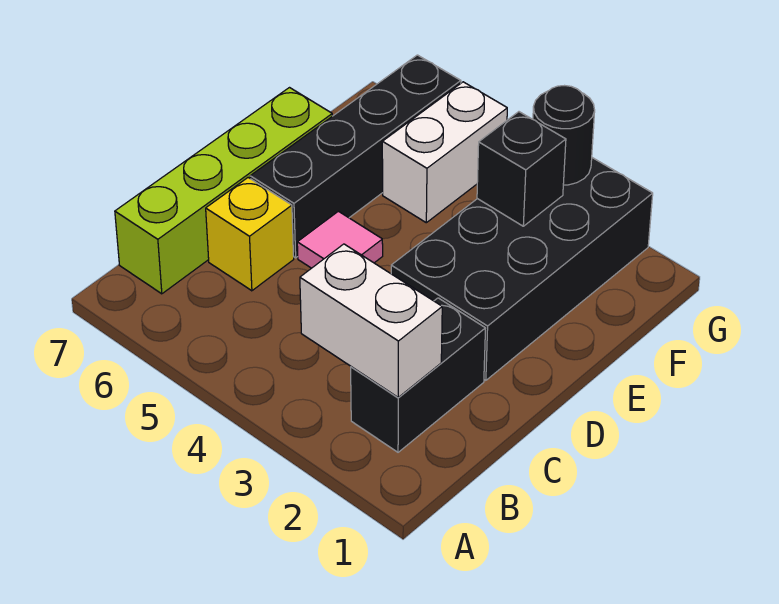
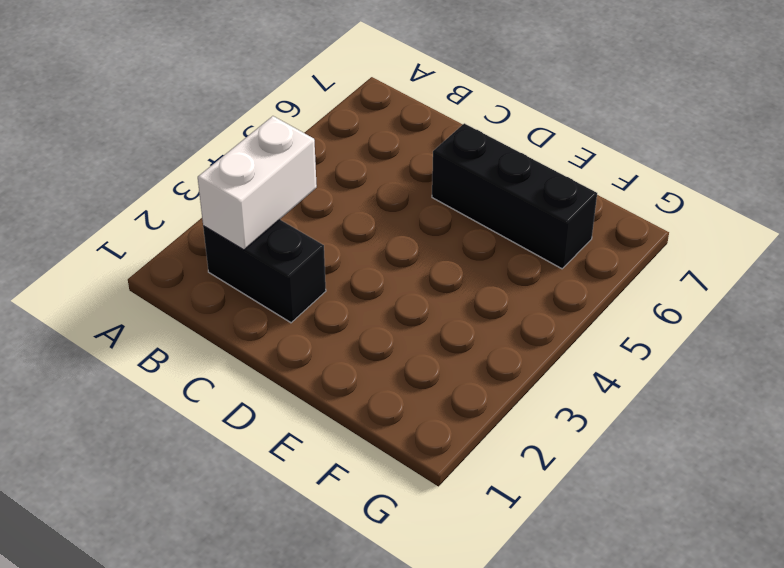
black 1x3 brick [432,123,597,269] -> black 1x4 brick [250,55,461,258]
none -> lime 1x4 brick [115,88,332,294]
none -> yellow 1x1 brick [206,178,294,291]

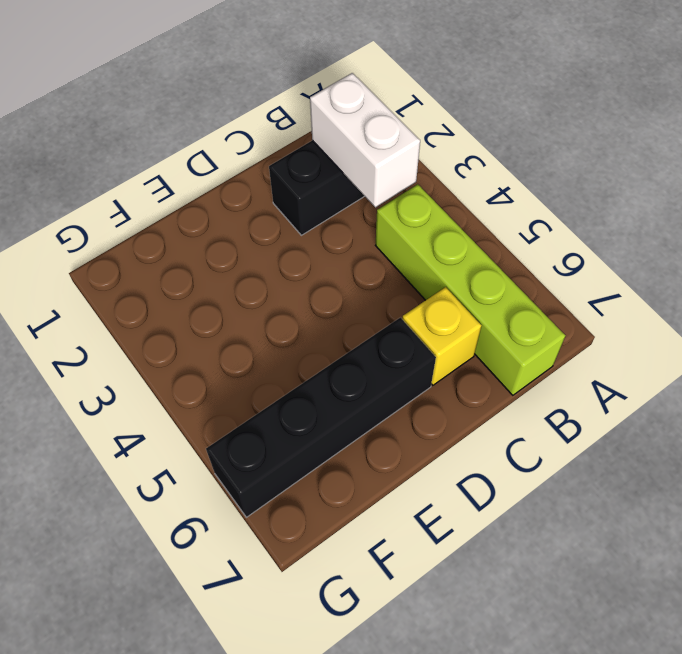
lime 1x4 brick [376,184,566,395] -> lime 1x4 brick turned to [115,88,332,294]
none -> black 2x4 brick [391,158,653,380]
none -> pink 1x1 tile [297,211,383,268]

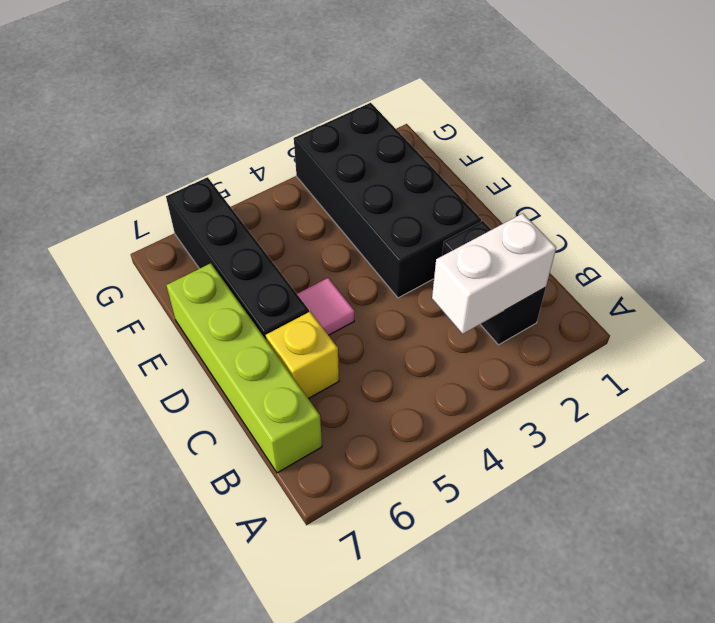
none -> white 1x2 brick [382,82,507,223]
none -> black 1x1 brick [477,112,566,226]

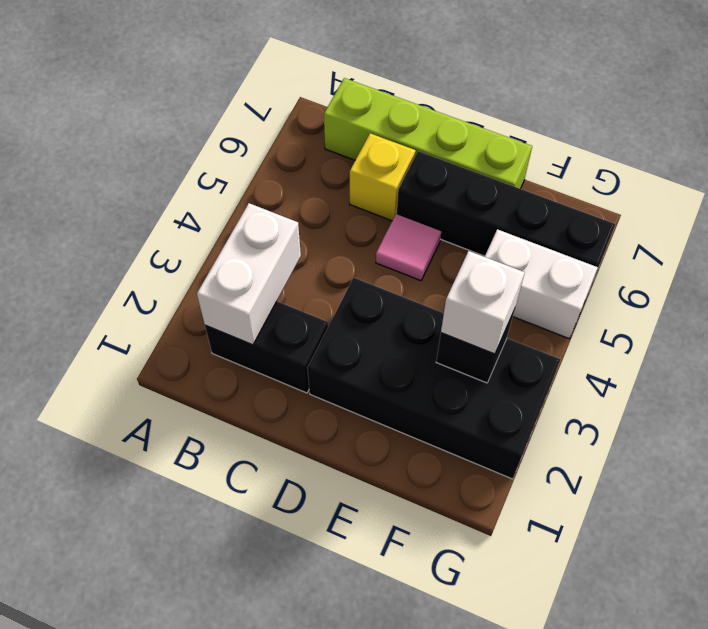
white 1x1 brick [441,251,525,354] -> none
none -> black 1x1 round brick [533,86,595,185]

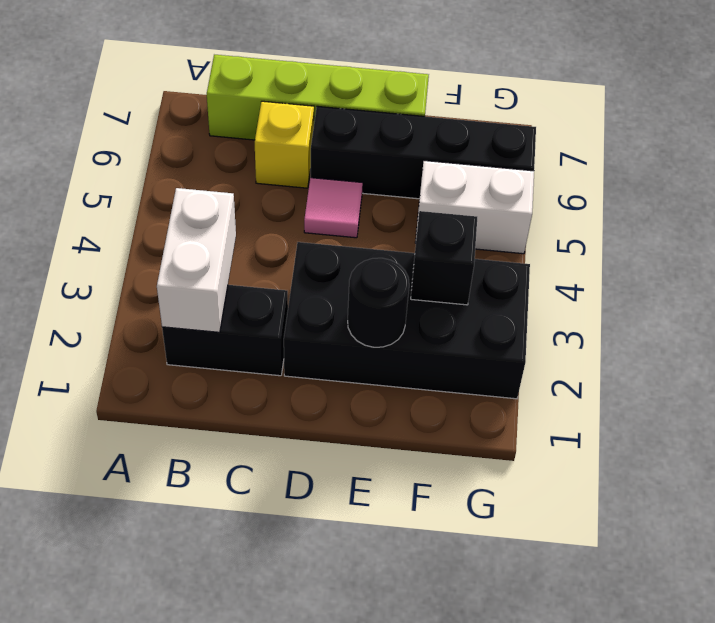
black 1x1 round brick [348,258,409,347] -> black 1x1 round brick moved to [533,86,595,185]

